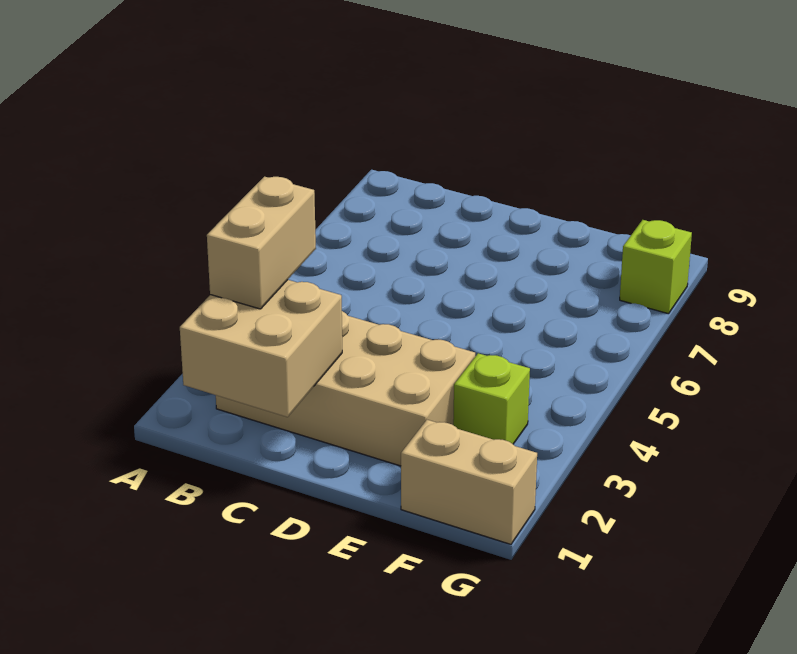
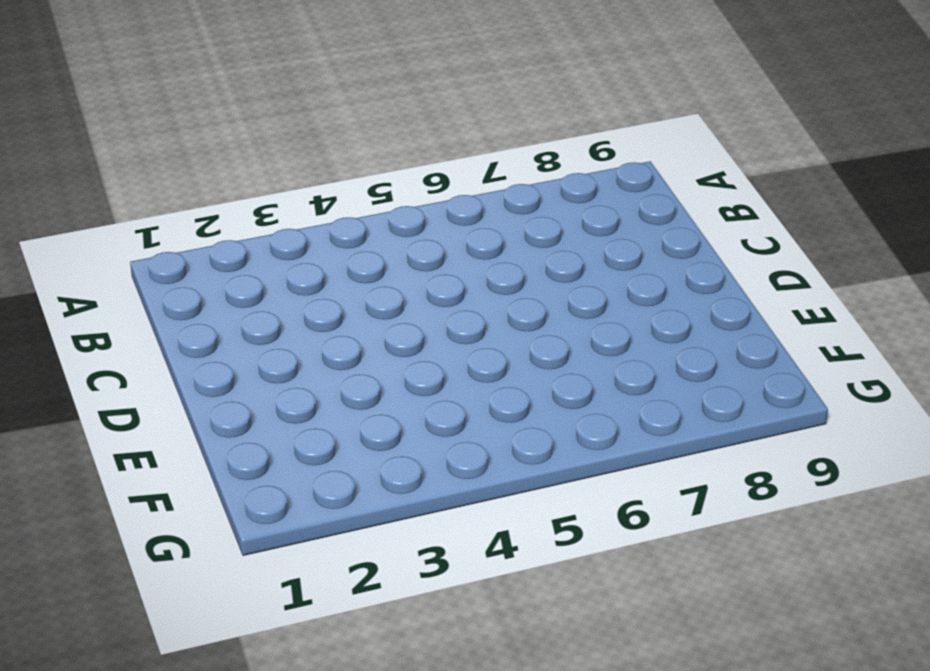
none -> tan 2x4 brick [216,311,475,466]
none -> tan 1x2 brick [401,420,537,544]

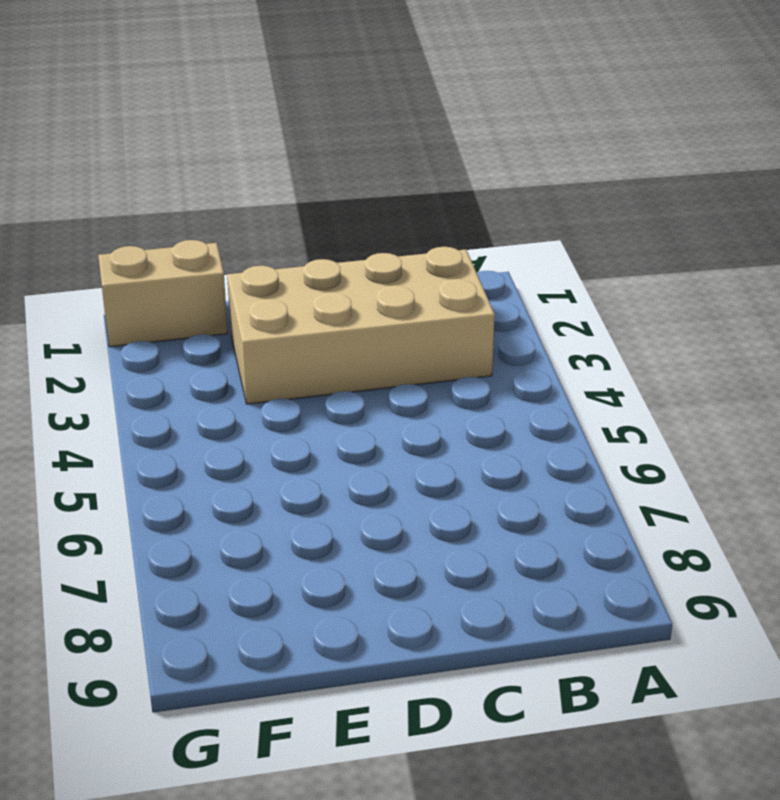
none -> lime 1x1 brick [453,353,530,444]
none -> lime 1x1 brick [620,220,692,314]

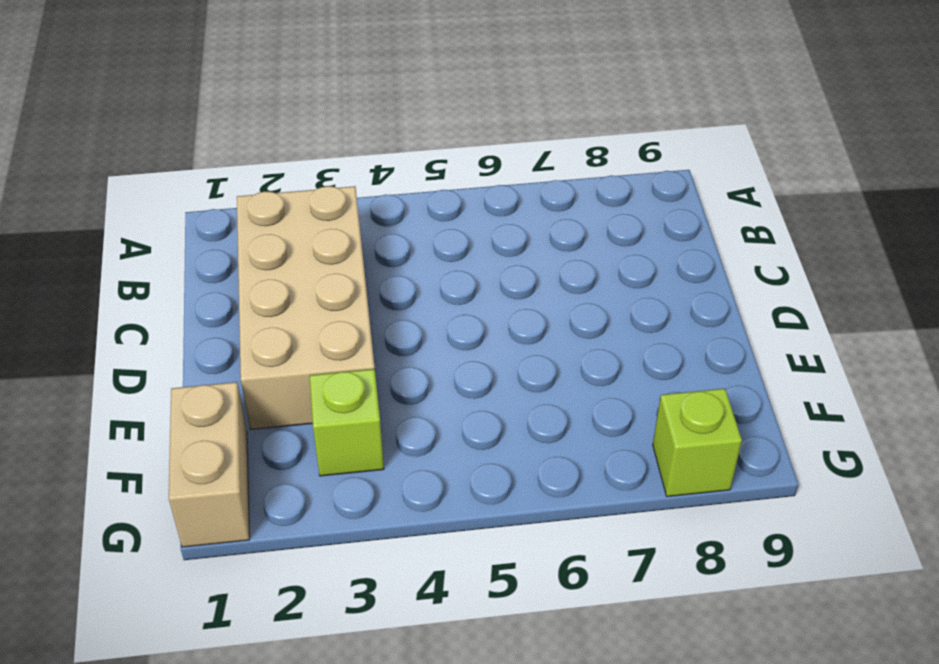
none -> tan 2x2 brick [180,280,342,417]
none -> tan 1x2 brick [207,177,316,309]

